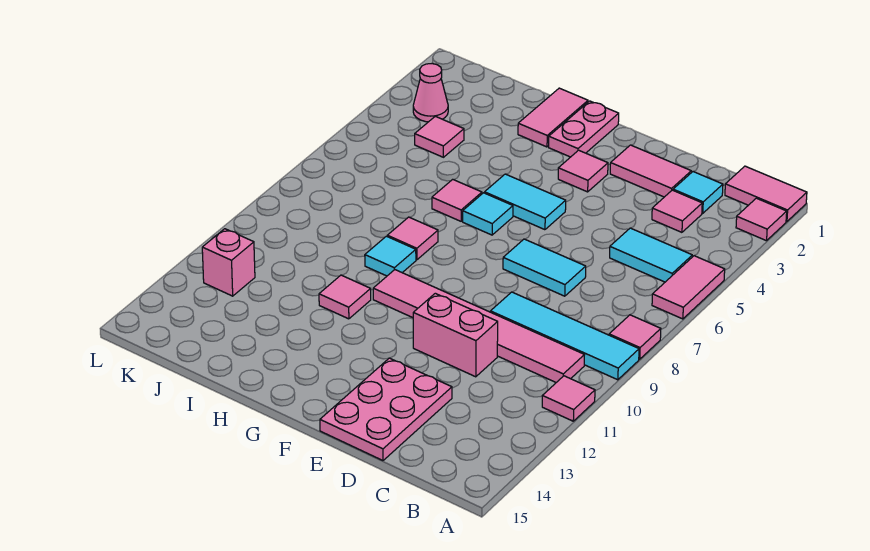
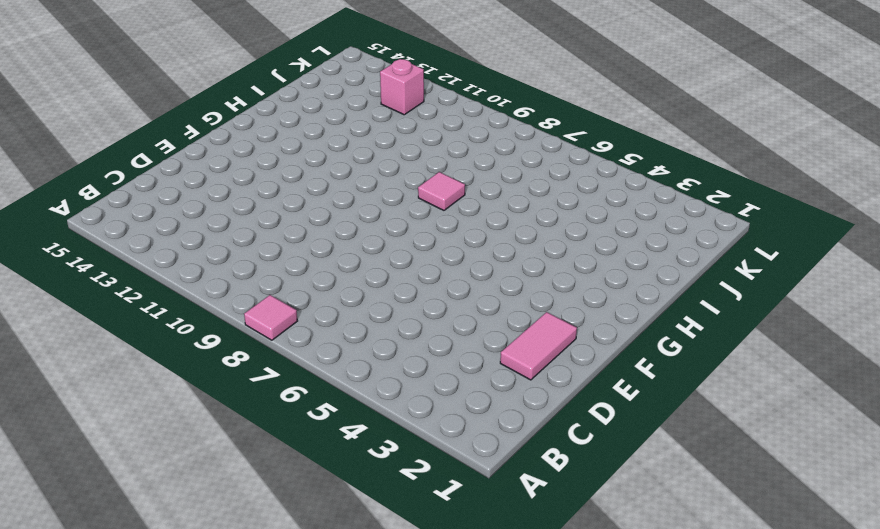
none -> pink 1x2 tile [725,166,807,222]
none -> pink 1x1 tile [736,198,787,241]
none -> pink 1x2 tile [652,256,725,319]

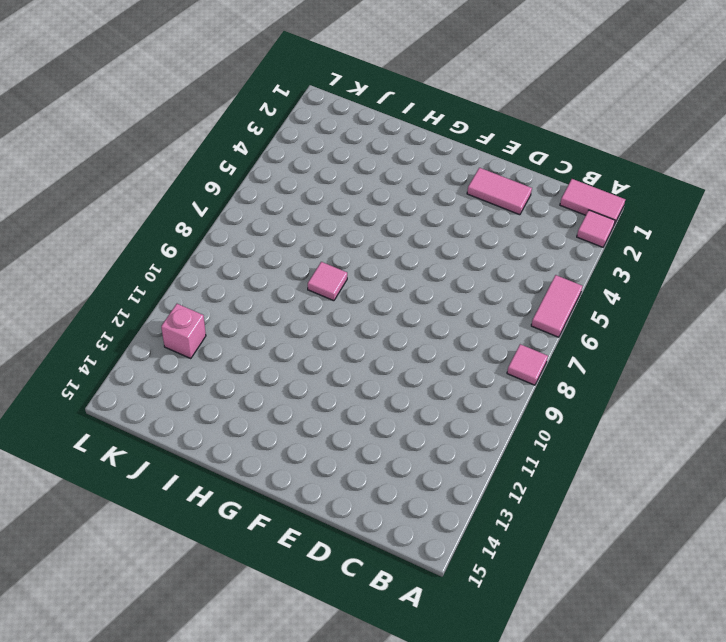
none -> cyan 1x4 tile [490,292,639,380]
none -> pink 1x1 tile [542,376,595,421]
none -> cyan 1x2 tile [610,228,692,282]

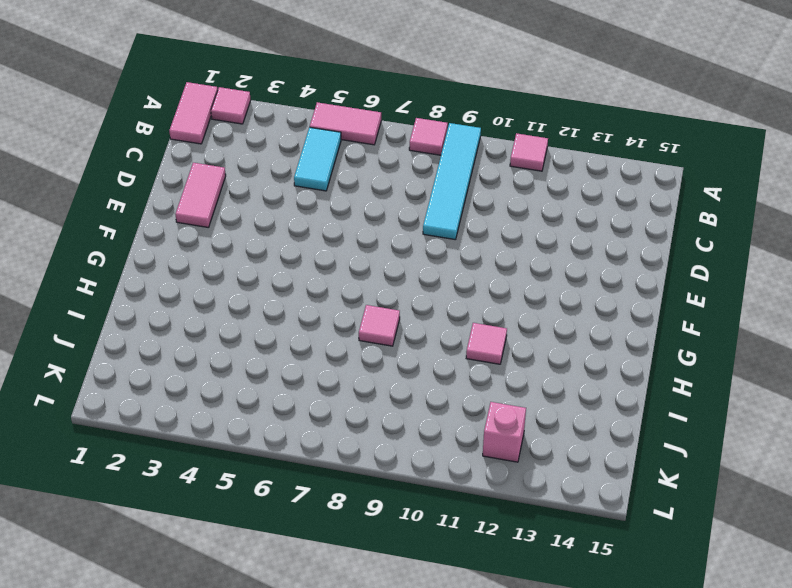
none -> pink 1x6 tile [373,270,584,382]
none -> cyan 1x1 tile [673,172,723,213]
none -> pink 1x1 tile [652,190,702,232]

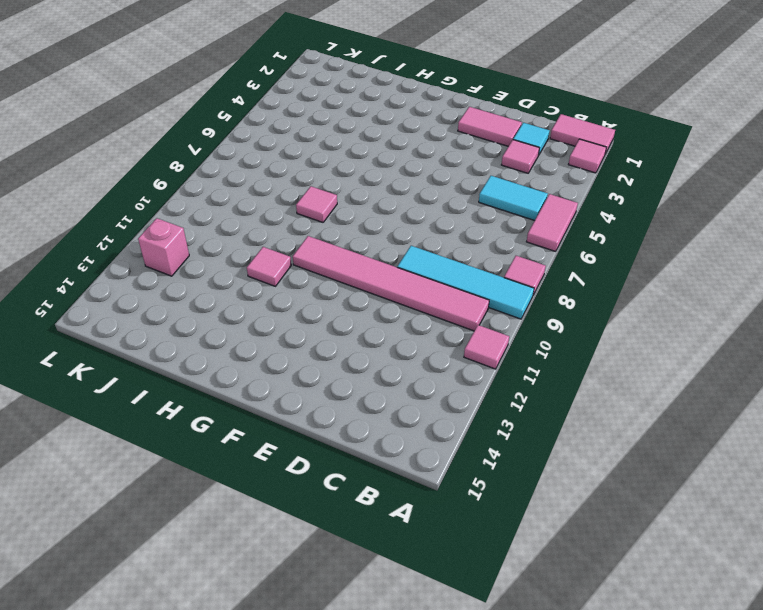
none -> cyan 1x2 tile [503,239,586,296]
none -> pink 1x2 brick [413,293,498,377]
none -> pink 2x3 plate [320,358,452,460]

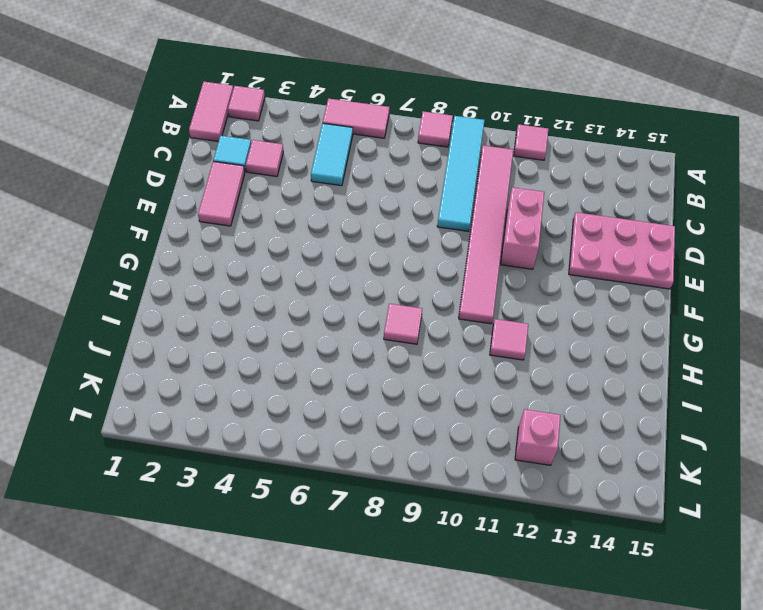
none -> cyan 1x2 tile [503,239,586,296]
none -> pink 1x1 tile [558,150,608,192]
none -> cyan 1x2 tile [485,174,566,230]

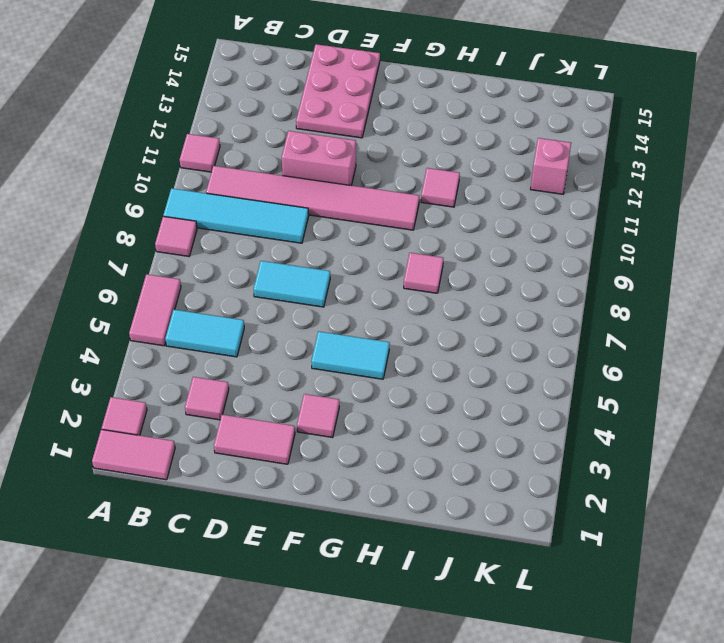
none -> cyan 1x1 tile [673,172,723,213]
none -> pink 1x2 plate [549,101,619,157]
none -> cyan 1x1 tile [463,193,513,235]

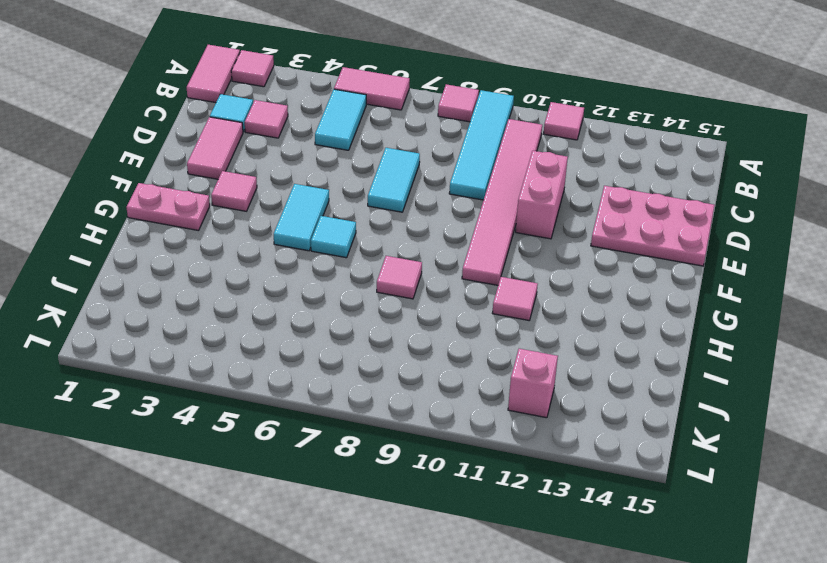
none -> pink 1x2 tile [518,88,588,147]
none -> pink 1x1 tile [432,179,482,221]
none -> cyan 1x1 tile [365,236,416,276]

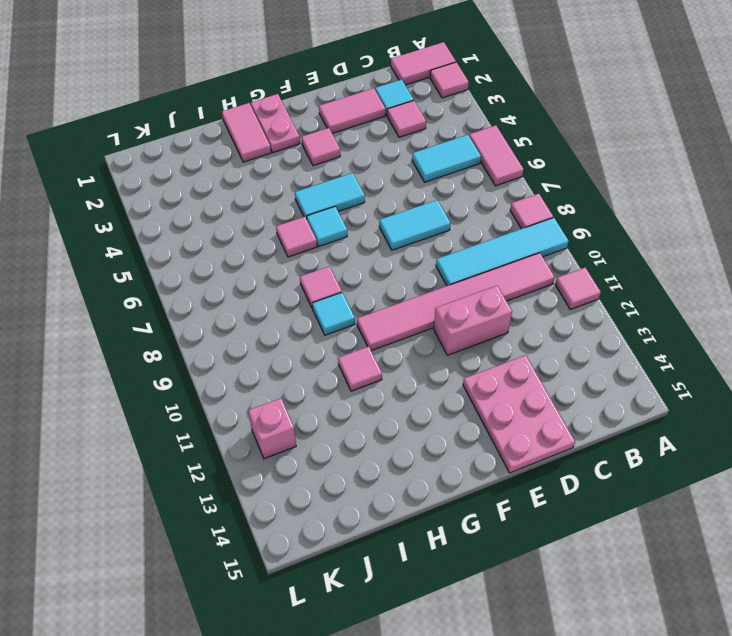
none -> pink 1x1 tile [415,116,464,157]
none -> pink 1x1 cone [413,64,448,122]

